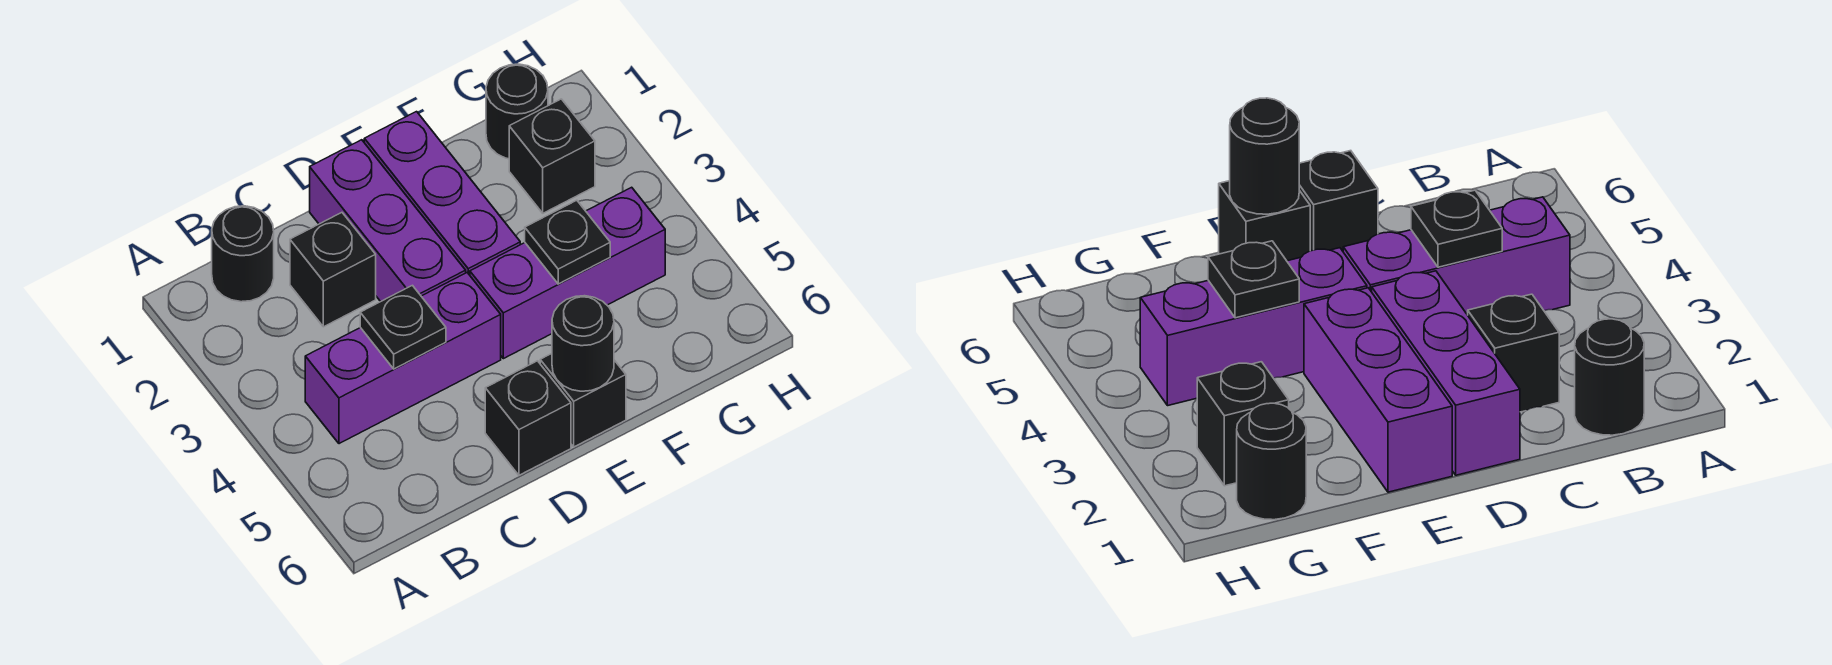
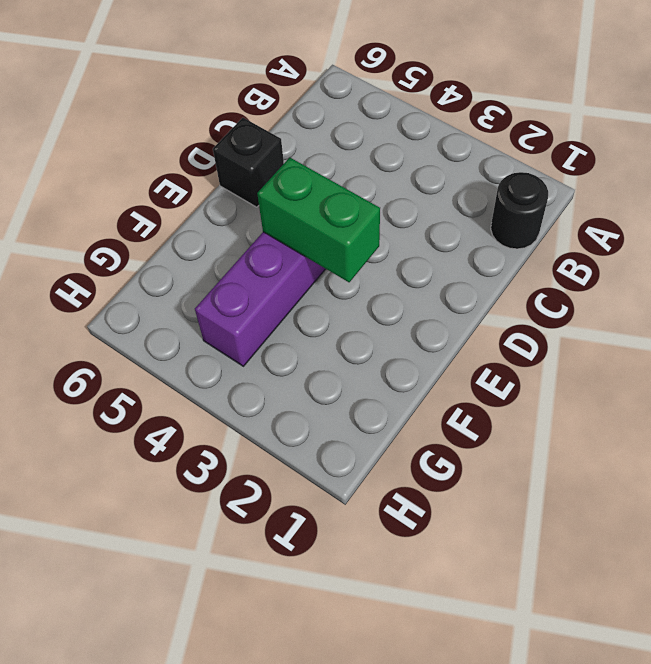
green 1x2 brick [257,158,380,282] -> none
none -> purple 1x3 brick [305,273,501,444]
none -> black 1x1 brick [290,213,376,327]
none -> purple 1x3 brick [310,140,466,302]

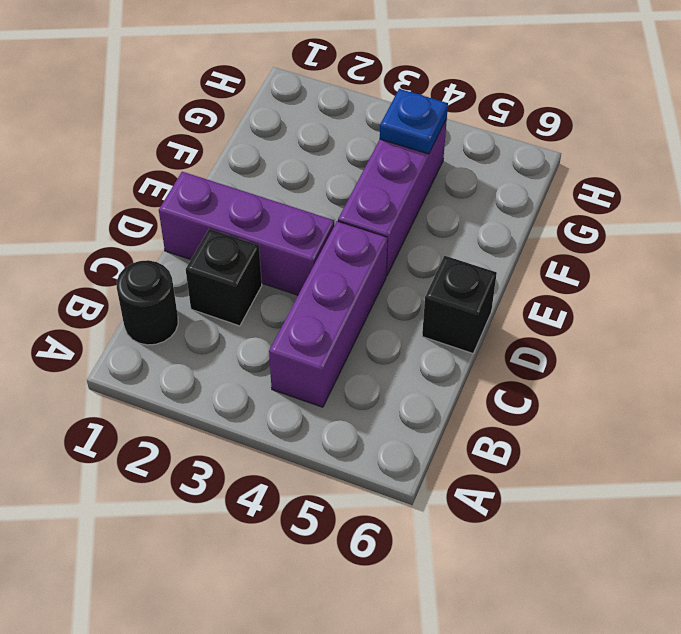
blue 1x1 plate [380,89,448,154] -> none
none -> purple 1x3 brick [364,112,520,275]
none -> black 1x1 brick [540,354,626,447]
none -> black 1x1 round brick [486,64,548,159]

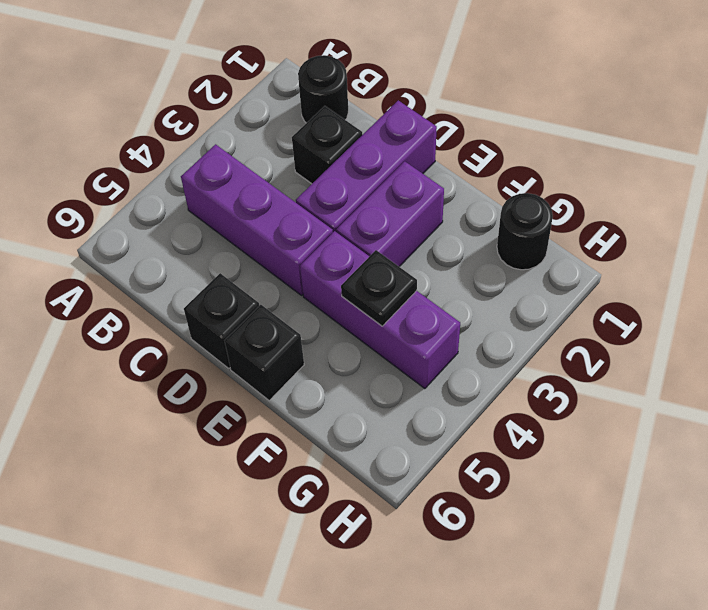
purple 1x2 brick [336,161,444,267] -> purple 1x3 brick [364,112,520,275]
none -> black 1x1 brick [509,99,595,213]
none -> black 1x1 plate [360,285,446,369]
none -> black 1x1 round brick [552,296,614,391]

